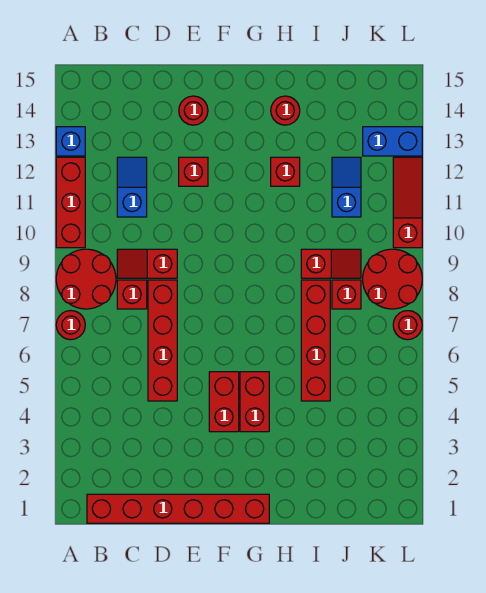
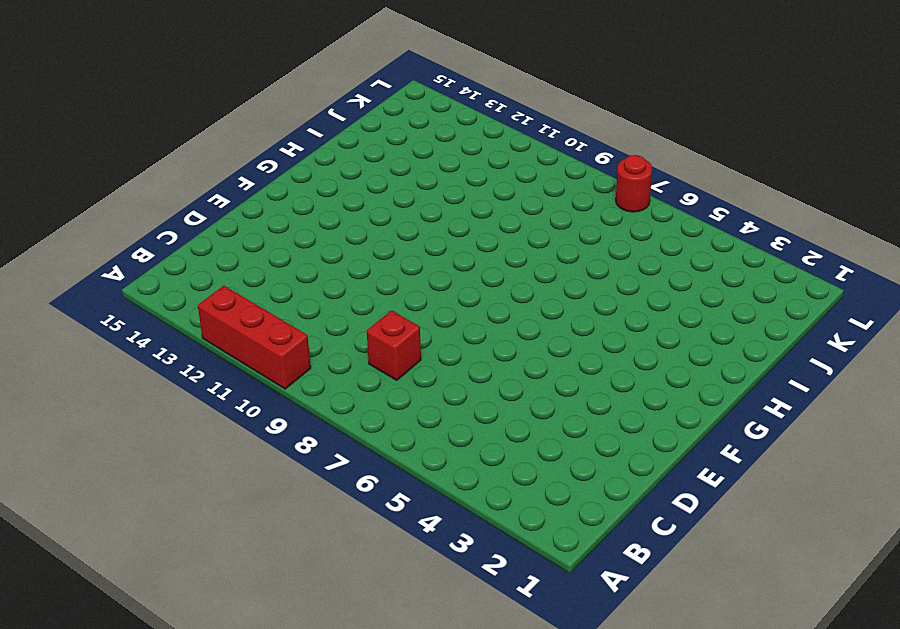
none -> red 1x1 round brick [56,311,85,340]
none -> red 2x2 round brick [56,249,116,309]
none -> blue 1x1 brick [56,127,85,156]

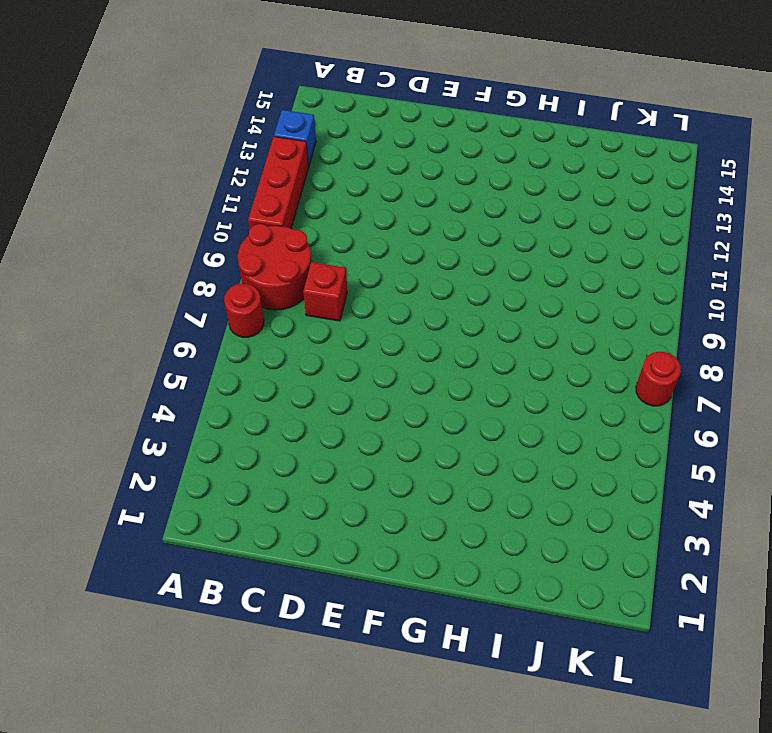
none -> red 1x6 brick [87,494,269,523]
none -> red 1x2 slope [117,249,177,278]
none -> blue 1x2 slope [117,157,147,217]

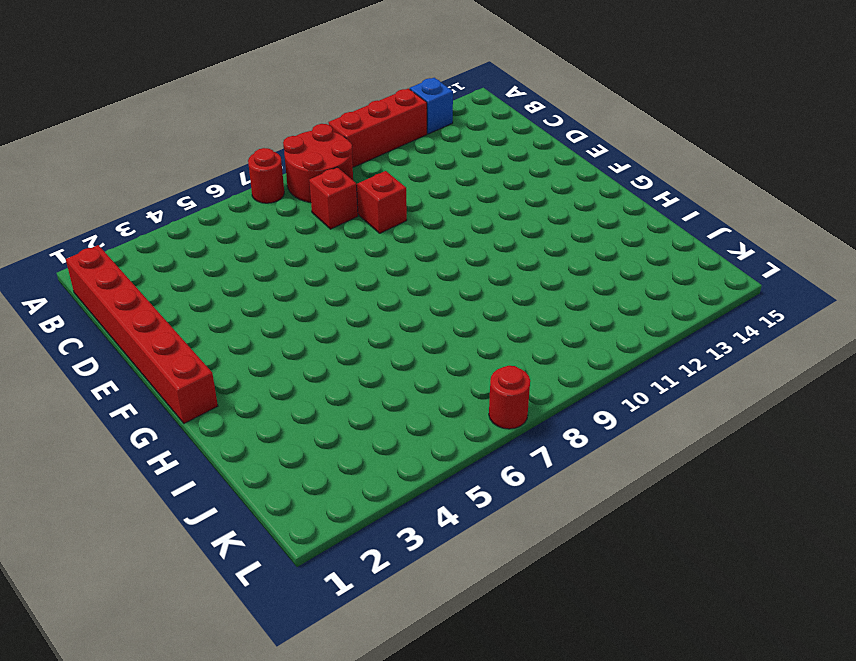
none -> blue 1x2 slope [117,157,147,217]
none -> red 1x4 brick [148,280,177,401]
none -> red 1x1 brick [179,157,208,186]

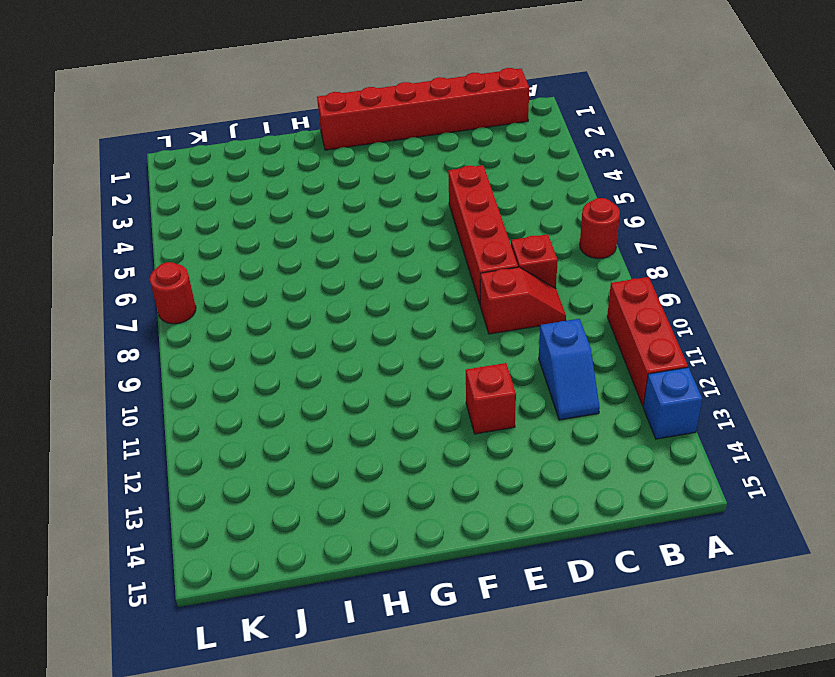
none -> red 2x2 round brick [56,249,116,309]
none -> red 1x1 round brick [179,96,208,125]
none -> red 1x2 brick [209,372,239,432]

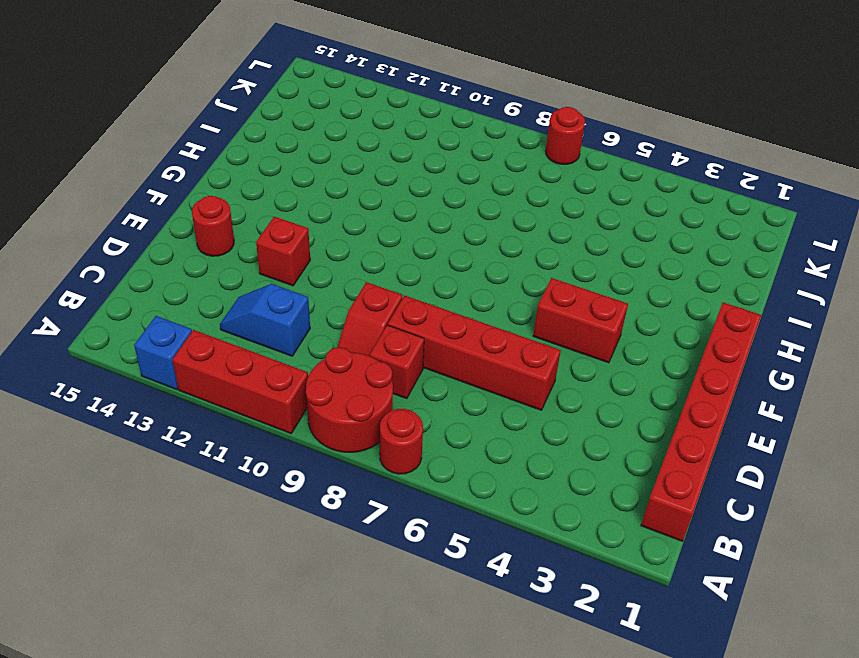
none -> red 1x2 brick [240,372,269,432]
none -> red 1x1 brick [271,157,300,186]
none -> red 1x1 round brick [271,96,300,125]

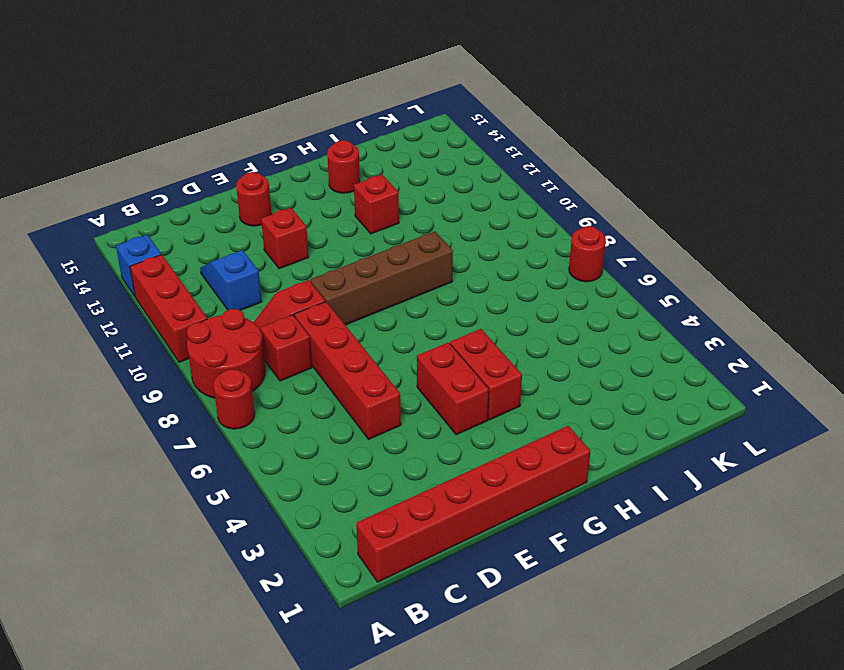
brown 1x4 brick [310,231,453,325] -> none
none -> red 1x4 brick [301,280,330,401]
none -> red 1x2 slope [301,249,361,278]
none -> red 1x1 brick [332,280,361,309]

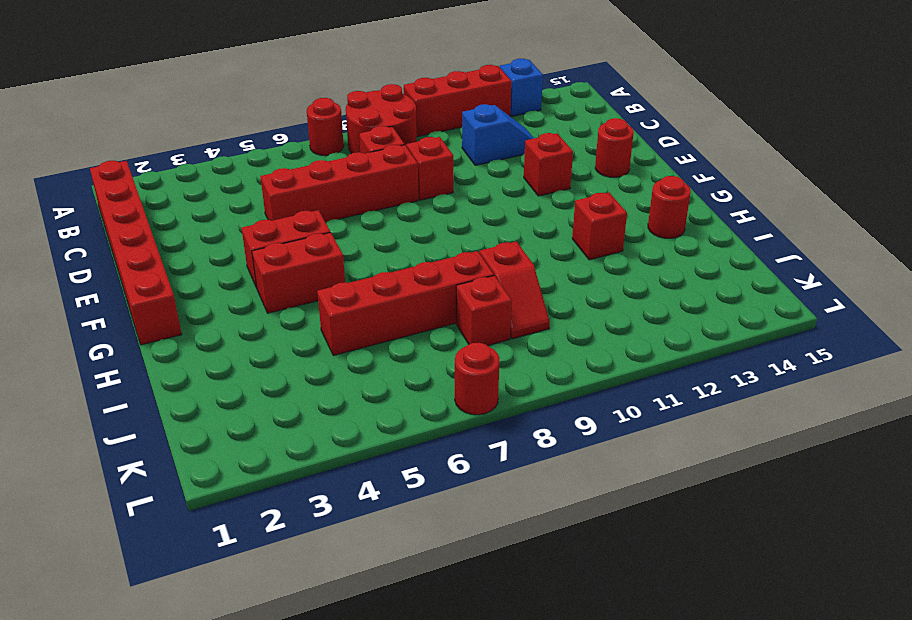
none -> blue 1x2 slope [332,157,361,217]
none -> red 2x2 round brick [363,249,422,309]
none -> blue 1x2 brick [363,127,422,156]

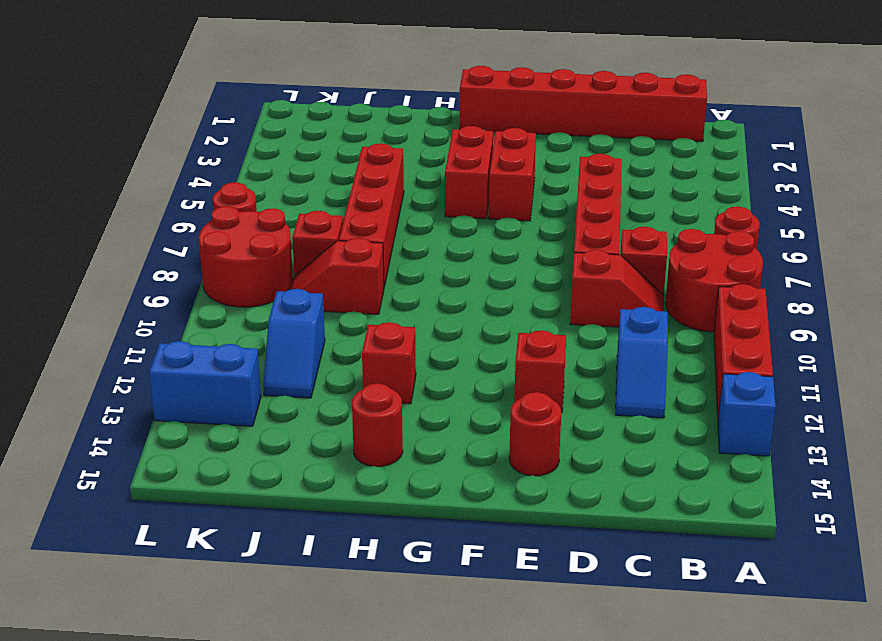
none -> red 1x3 slope [393,157,422,248]

